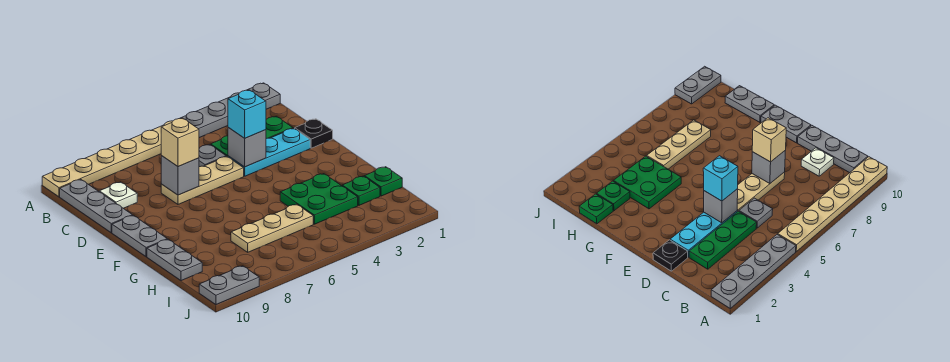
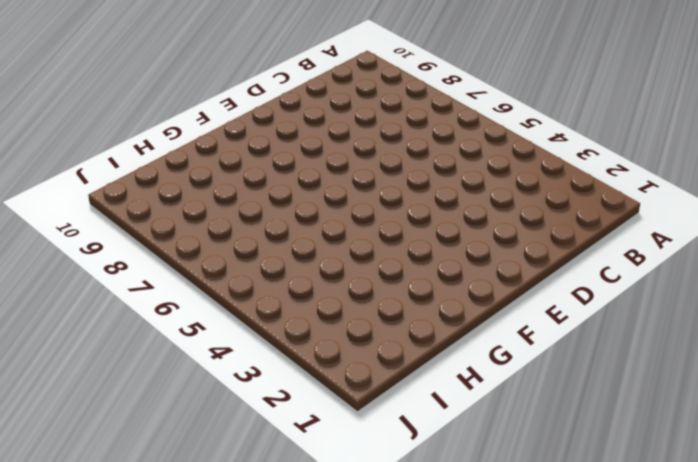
none -> grey 1x4 plate [180,83,280,138]
none -> tan 1x6 plate [42,121,172,197]
none -> grey 1x3 plate [60,180,132,233]

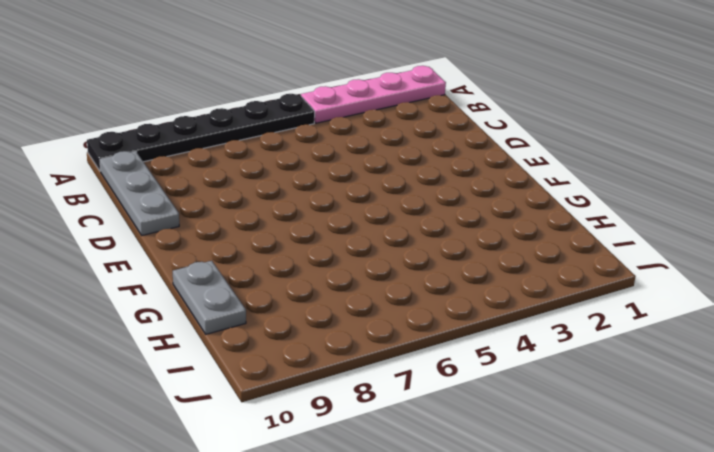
pink 1x4 plate [301,66,446,123] -> grey 1x4 plate [180,83,280,138]
black 1x6 plate [87,94,315,171] -> tan 1x6 plate [42,121,172,197]
none -> green 1x3 plate [211,116,293,157]
none -> grey 1x1 plate [199,145,226,167]
none -> white 1x1 plate [99,182,137,208]

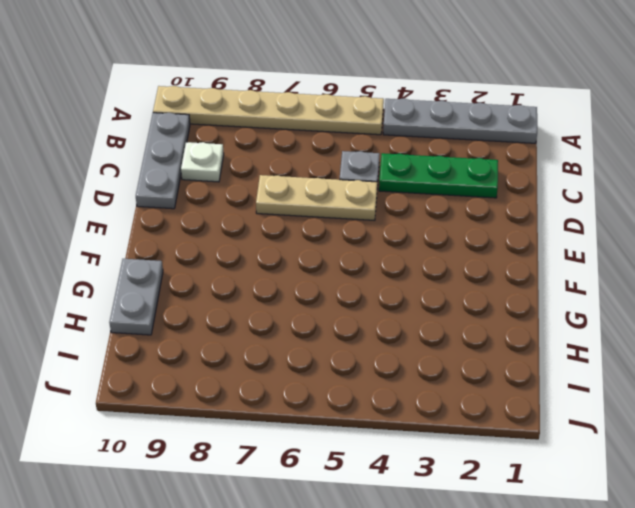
none -> black 1x1 plate [295,119,333,148]
none -> cyan 1x3 plate [228,128,310,176]
none -> grey 1x2 plate [112,215,167,257]

